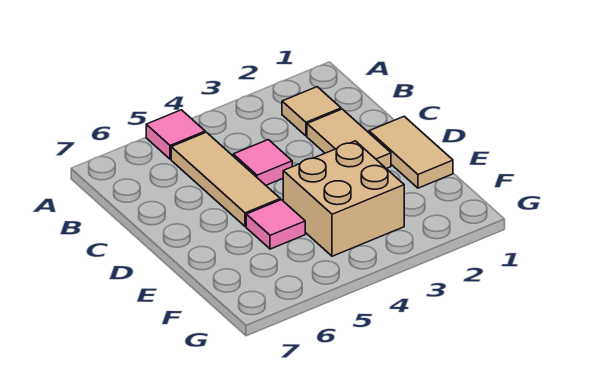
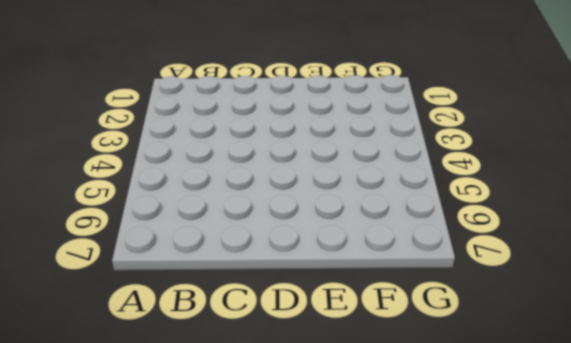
none -> pink 1x1 tile [146,110,205,159]
none -> tan 1x1 tile [282,87,341,136]

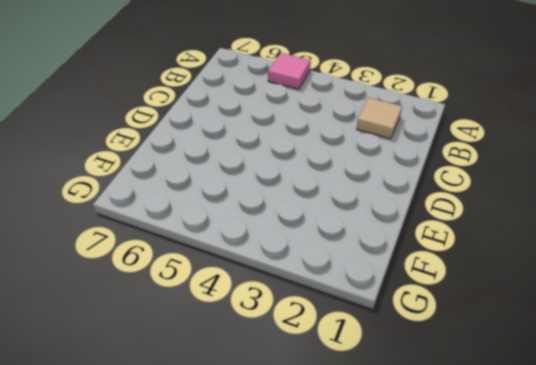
none -> tan 1x3 tile [171,132,280,227]
none -> tan 1x2 tile [307,109,391,169]

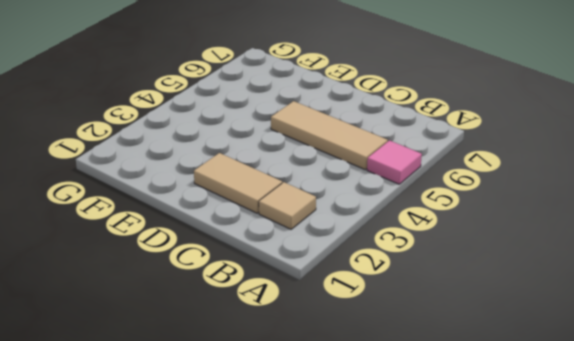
none -> pink 1x1 tile [233,140,292,185]
none -> tan 1x2 tile [369,116,453,188]

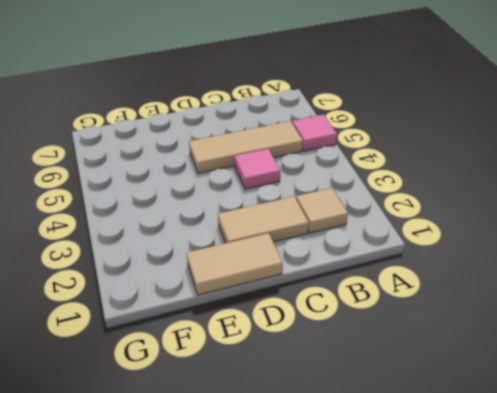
none -> tan 2x2 brick [283,141,404,256]
none -> pink 1x1 tile [246,200,305,249]

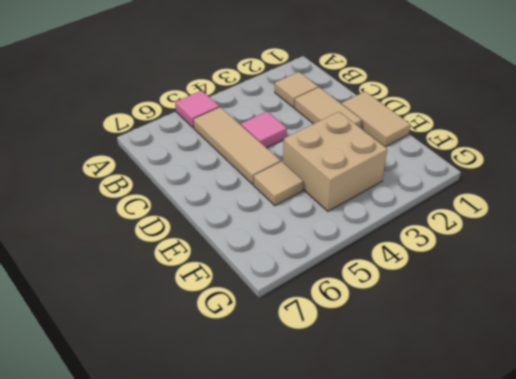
tan 1x1 tile [254,162,303,206] -> pink 1x1 tile [246,200,305,249]

